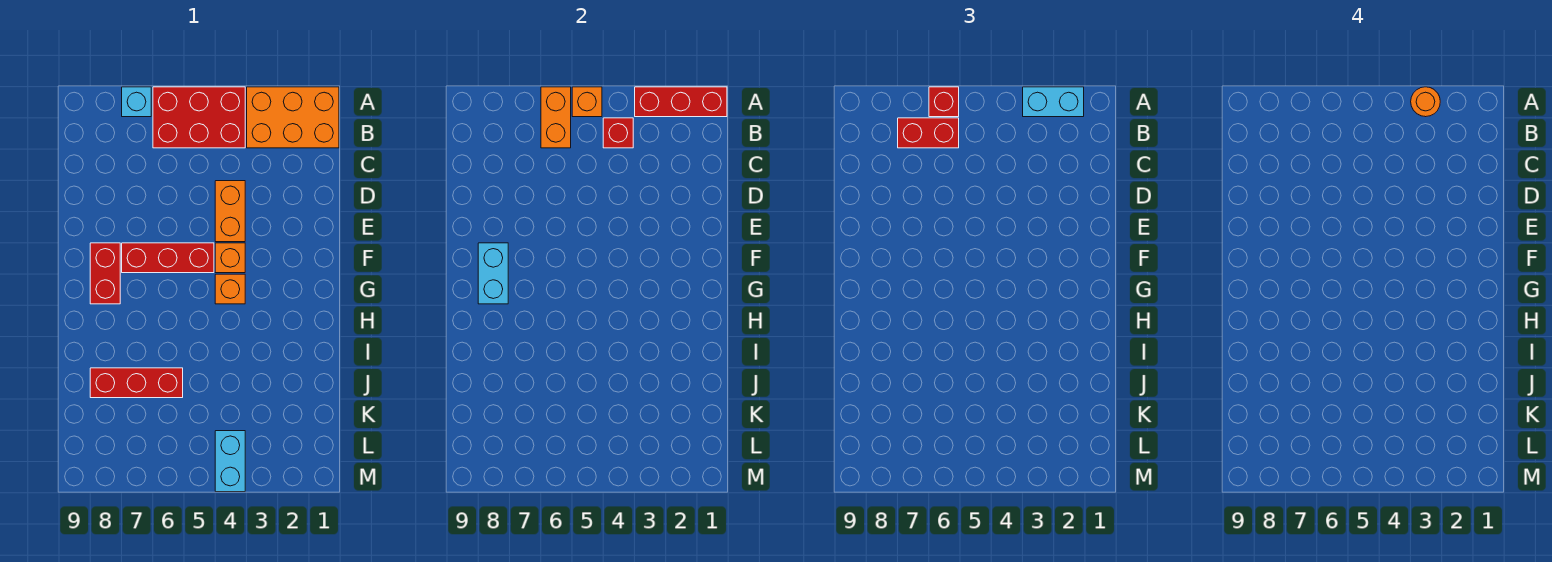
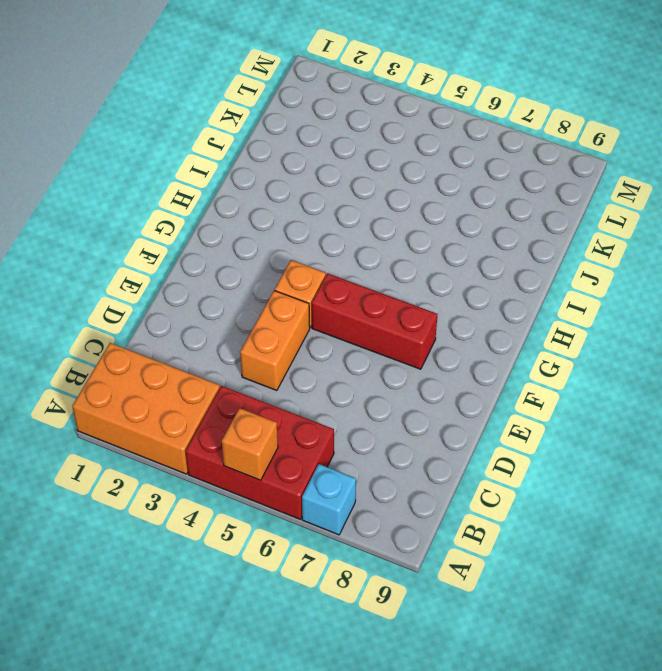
none -> red 1x2 brick [90,243,120,304]
none -> orange 1x1 brick [215,274,245,304]
none -> red 1x3 brick [90,368,183,398]

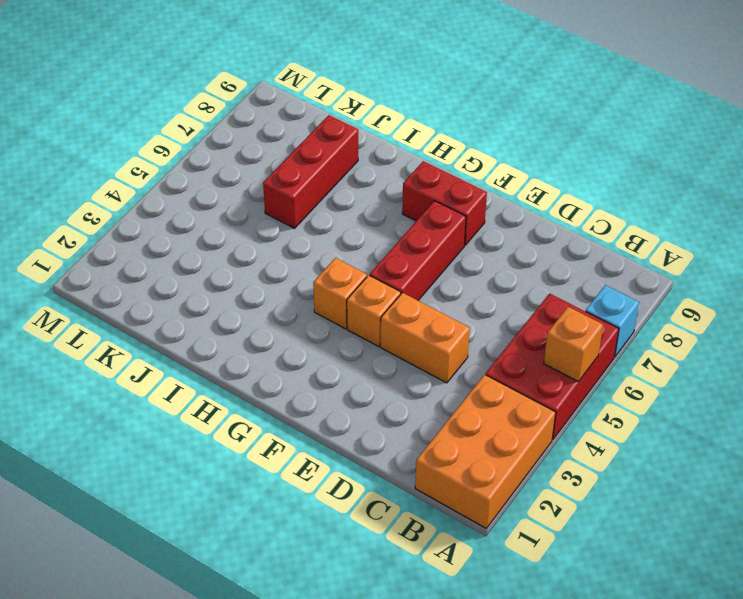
none -> cyan 1x2 brick [215,431,245,492]
none -> red 1x3 brick [635,87,727,117]
none -> orange 1x2 brick [541,87,571,148]

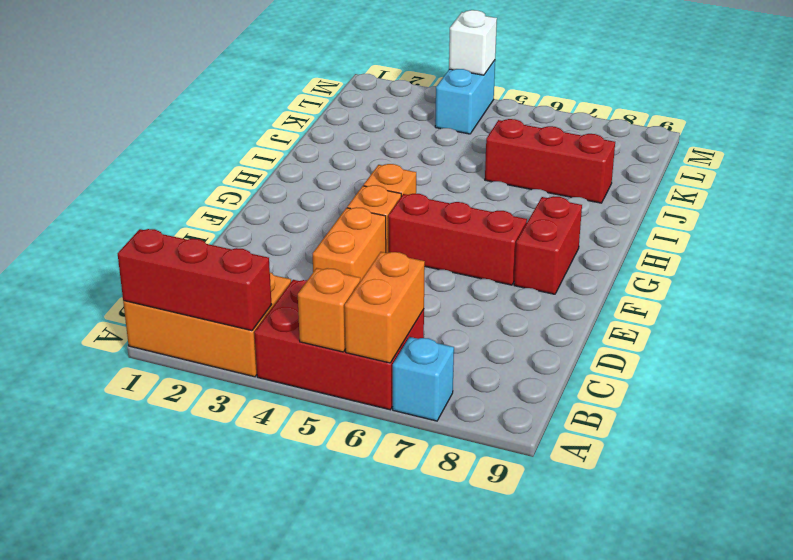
white 1x1 brick [449,10,497,75] -> none
none -> red 1x1 brick [603,118,633,148]
none -> cyan 1x2 brick [478,243,508,304]
none -> cyan 1x2 brick [1023,87,1084,117]

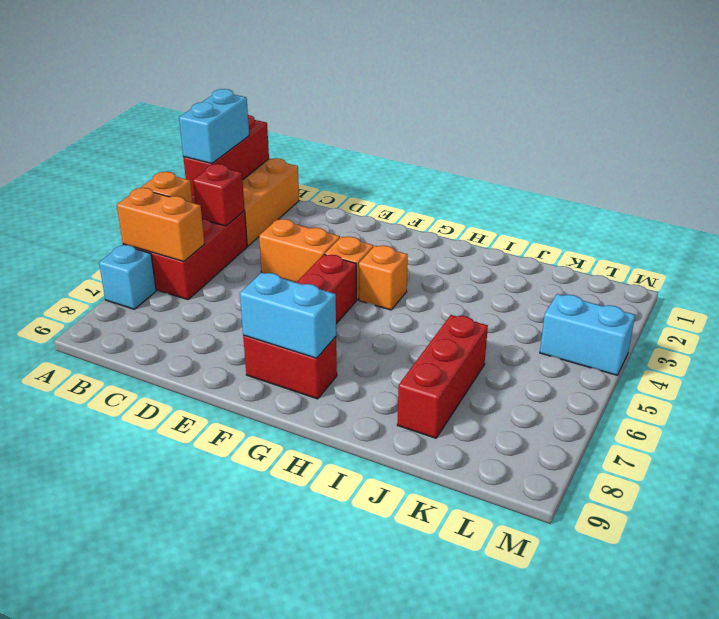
none -> red 1x1 brick [929,87,959,117]
none -> red 1x2 brick [898,118,959,148]
none -> orange 1x1 round brick [1411,87,1440,117]

